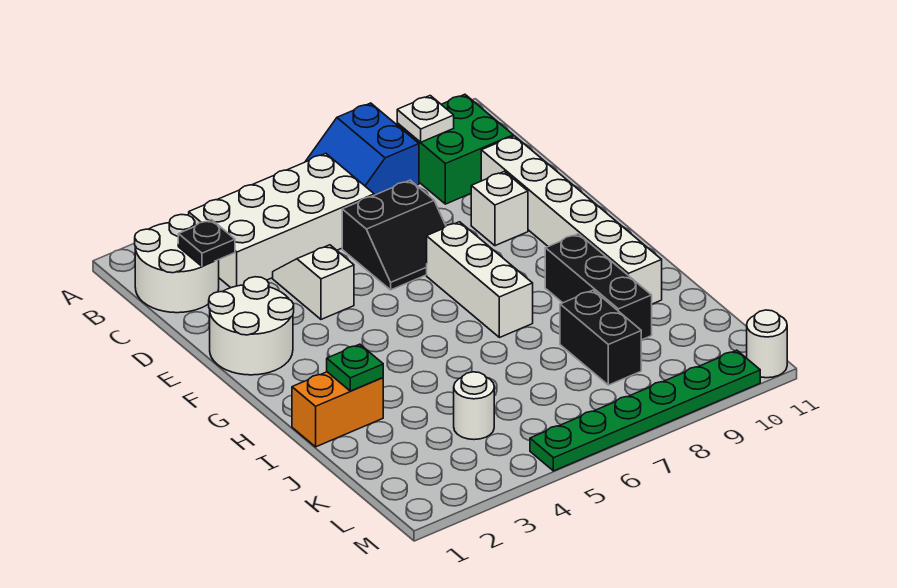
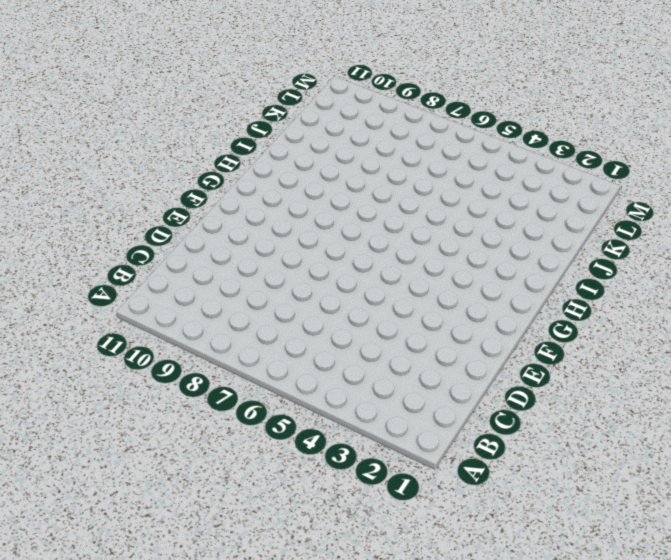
none -> blue 2x2 slope [305,103,419,195]
none -> white 2x2 round brick [135,215,219,313]
none -> white 2x4 brick [189,154,374,288]

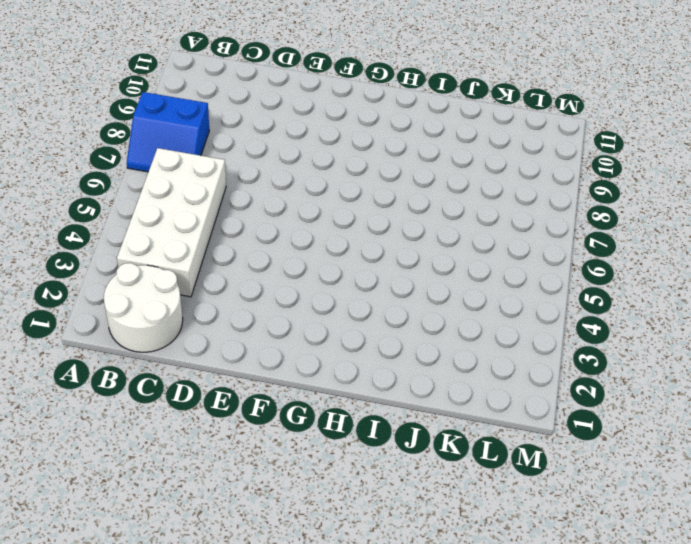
none -> green 2x2 brick [397,94,513,204]
none -> white 1x2 slope [273,245,354,319]
none -> black 2x2 slope [342,180,446,290]

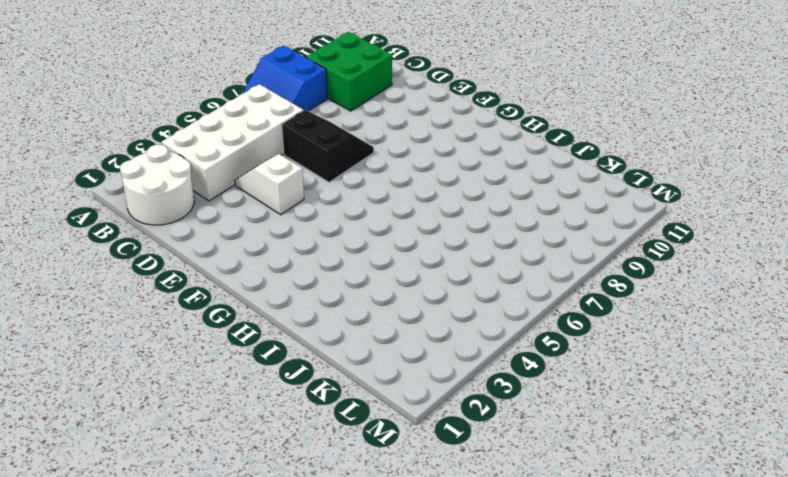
black 2x2 slope [282,110,374,182] -> black 2x2 slope turned to [342,180,446,290]
none -> white 1x6 brick [481,136,662,304]
none -> white 2x2 round brick [209,277,294,375]
none -> white 1x1 brick [471,171,528,246]

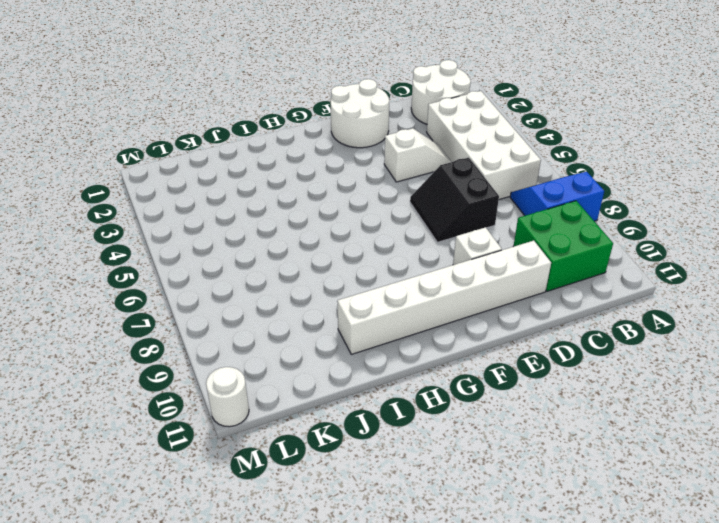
none -> white 1x3 brick [427,222,533,338]
none -> black 1x3 brick [545,234,652,340]
none -> orange 1x2 brick [292,372,383,447]

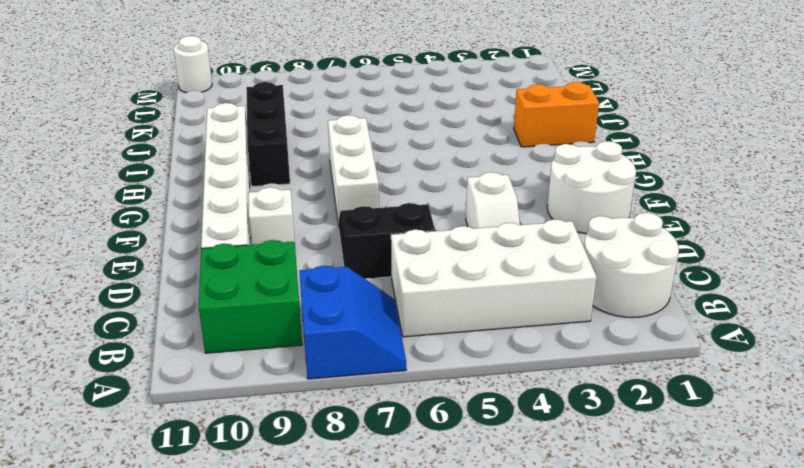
none -> black 1x2 brick [560,290,641,385]
none -> white 1x1 round brick [454,372,494,440]
none -> green 1x6 plate [530,350,760,471]

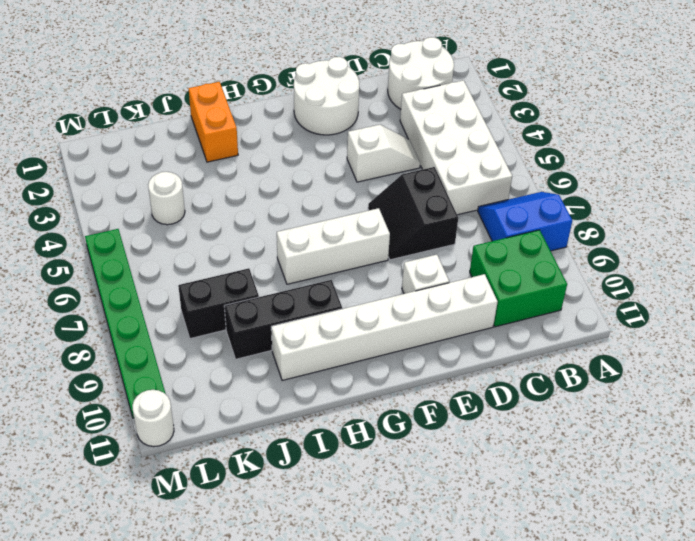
none -> white 1x1 plate [397,96,454,142]
none -> black 1x1 plate [178,220,235,267]
none -> green 1x1 plate [327,344,383,391]

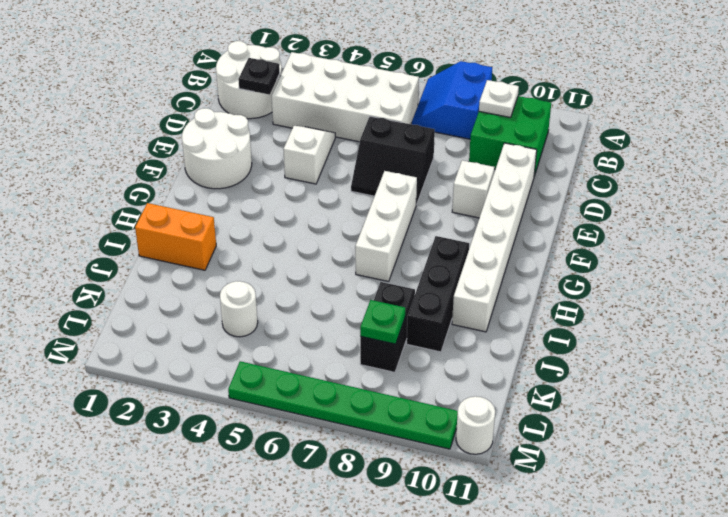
green 1x1 plate [360,300,405,344] -> green 1x1 plate moved to [327,344,383,391]

